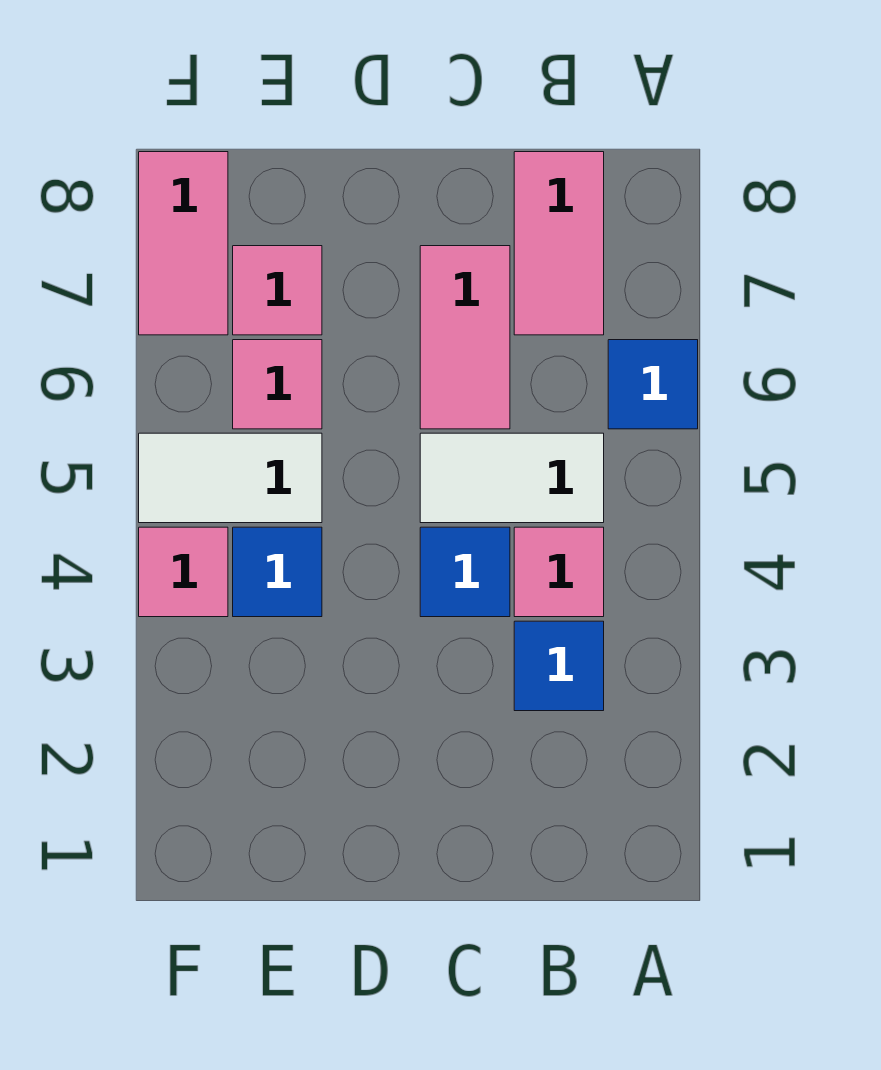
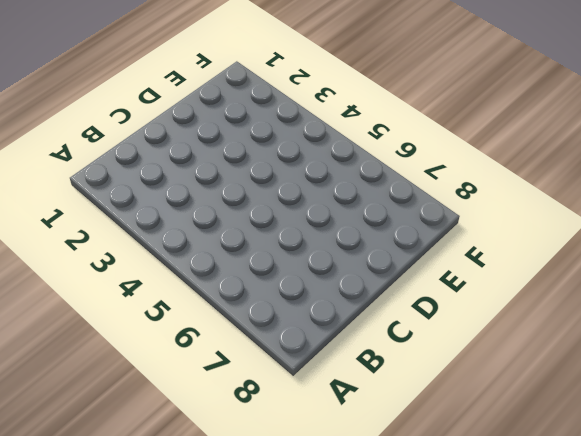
none -> blue 1x1 tile [608,340,698,429]
none -> blue 1x1 tile [514,621,604,711]
none -> pink 1x1 tile [514,527,604,617]

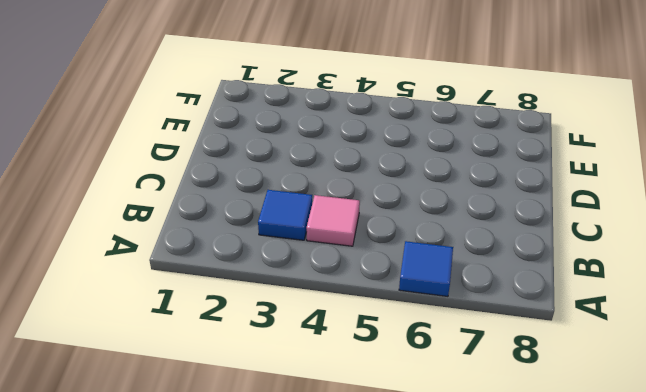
none -> white 1x2 tile [420,433,604,523]
none -> pink 1x2 tile [514,152,604,335]
none -> blue 1x1 tile [420,527,510,617]

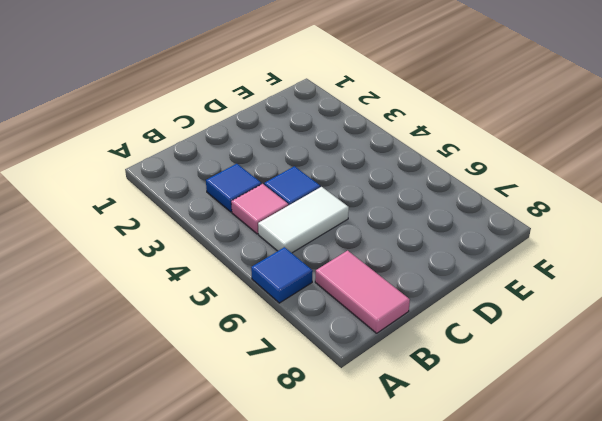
none -> pink 1x2 tile [420,246,510,429]
none -> blue 1x1 tile [233,527,322,617]
none -> white 1x2 tile [139,433,322,523]

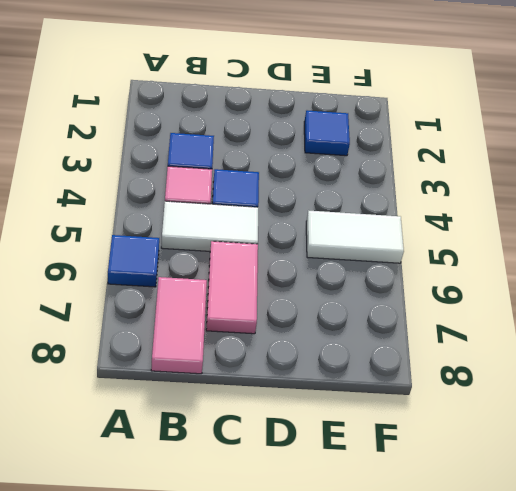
blue 1x1 tile [304,110,350,156] -> blue 1x1 tile moved to [233,527,322,617]
none -> pink 1x1 tile [233,340,322,429]
none -> pink 1x1 tile [233,246,322,335]
none -> pink 1x1 tile [139,527,228,617]

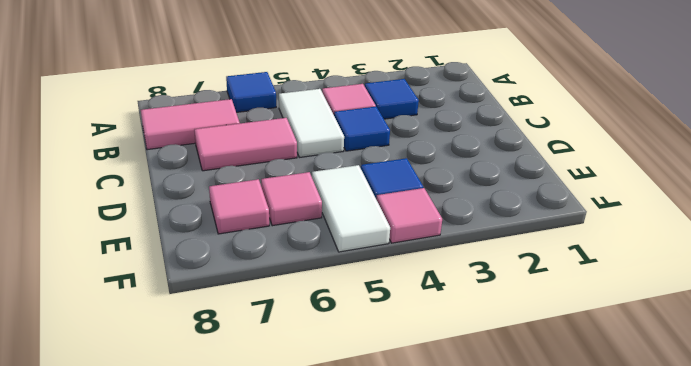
none -> pink 1x2 tile [139,152,228,335]

